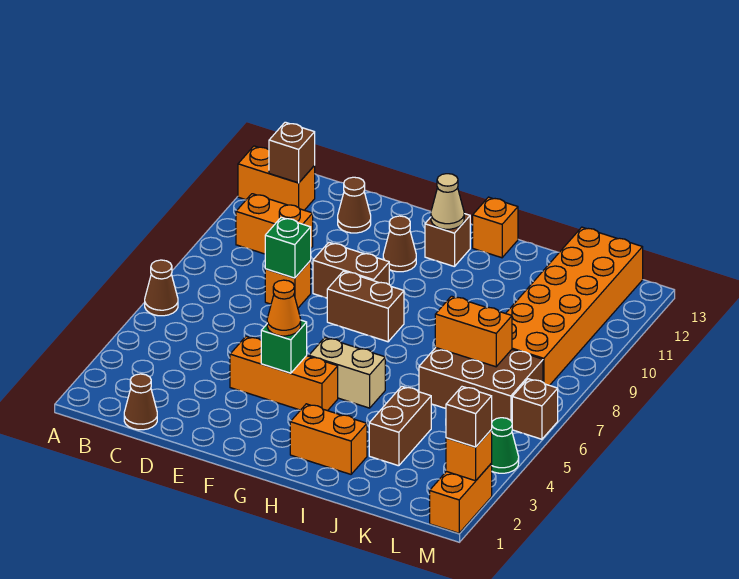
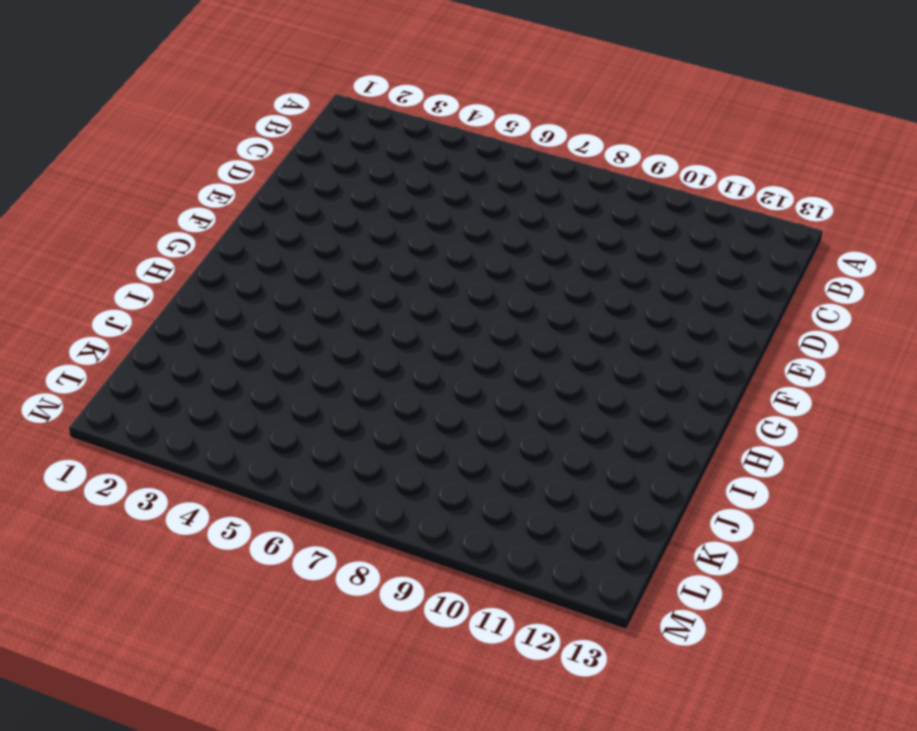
none -> brown 1x1 cone [145,260,178,316]
none -> orange 1x2 brick [238,146,315,210]
none -> orange 1x2 brick [236,194,313,254]

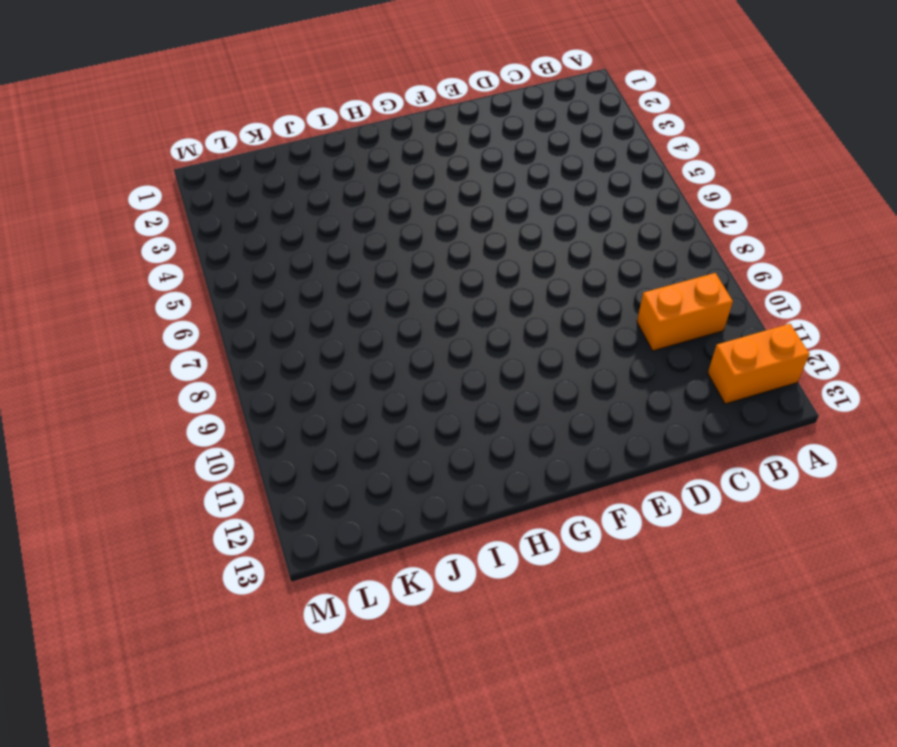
none -> brown 1x1 cone [145,260,178,316]
none -> brown 1x1 cone [124,374,157,430]
none -> orange 1x1 brick [265,261,311,308]

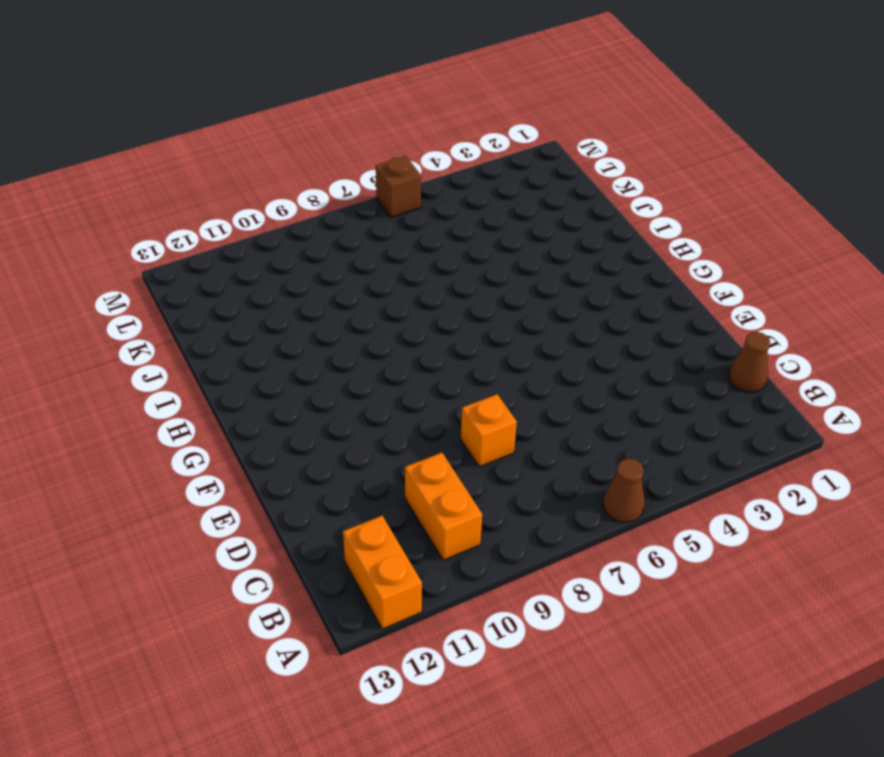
none -> brown 1x1 cone [338,177,371,233]
none -> orange 1x3 brick [230,336,338,411]
none -> brown 1x2 brick [313,243,389,298]

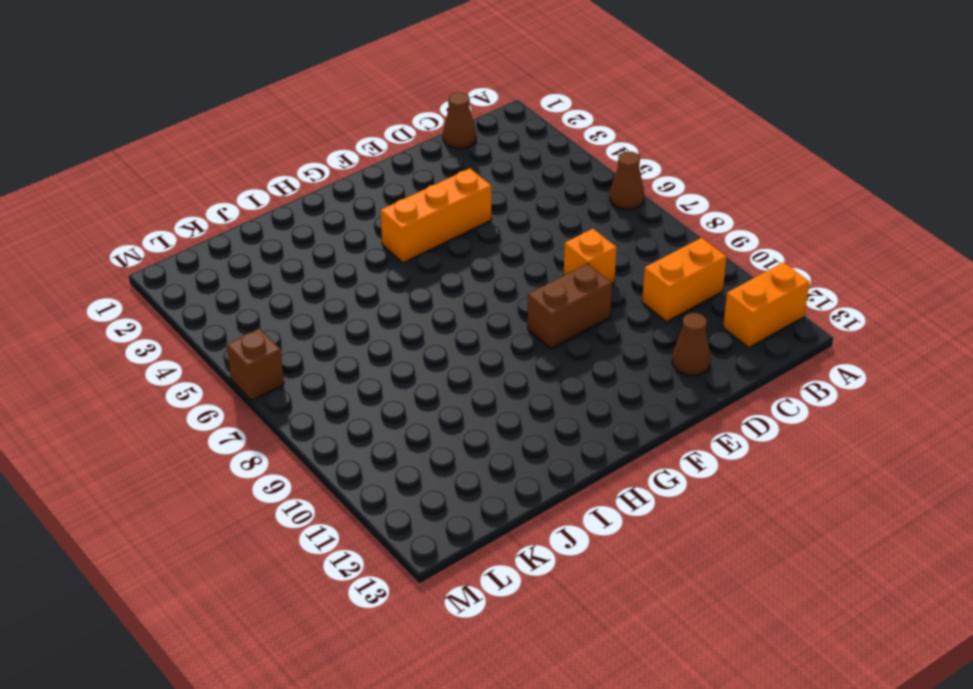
none -> brown 1x2 brick [327,271,404,342]
none -> brown 1x1 cone [383,216,416,272]
none -> tan 1x2 brick [309,338,385,408]

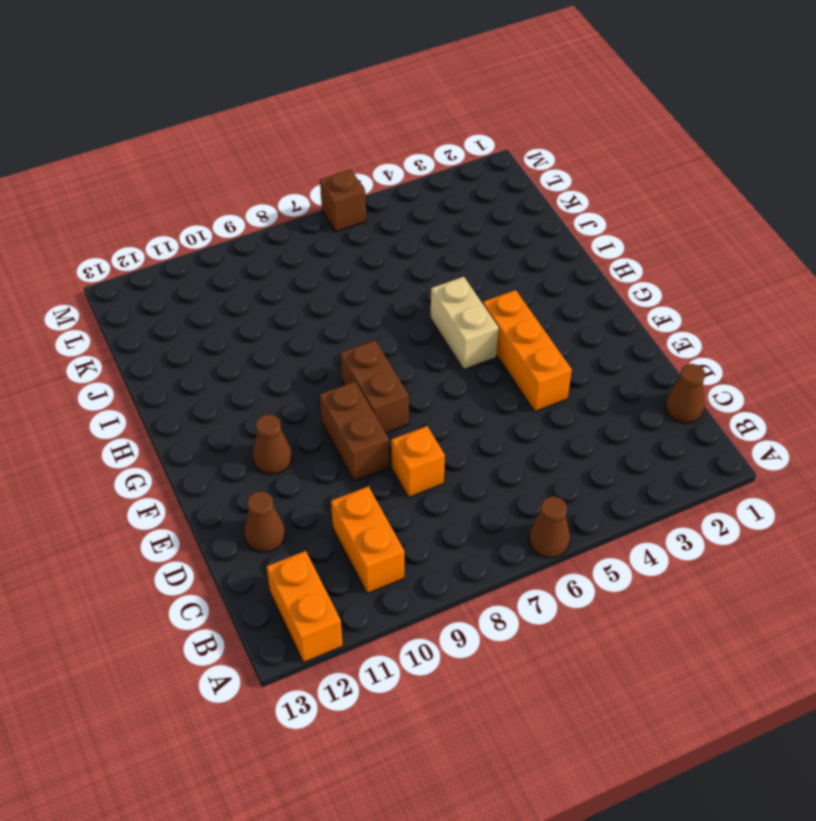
none -> brown 1x1 brick [425,214,470,267]
none -> orange 1x2 brick [290,404,367,474]
none -> orange 1x1 brick [473,197,518,258]

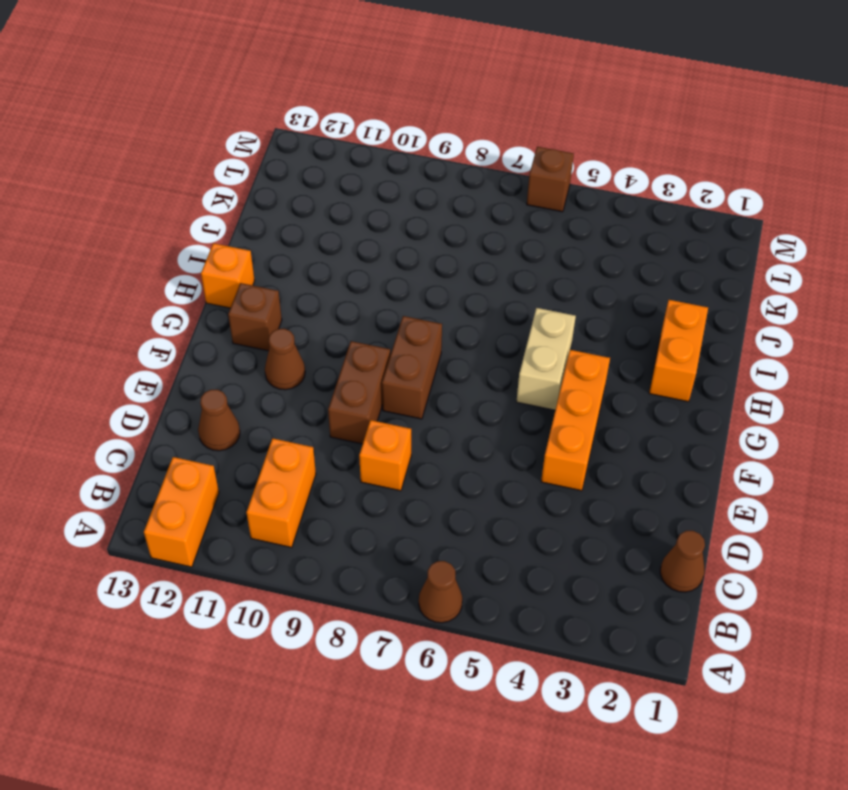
none -> brown 1x2 brick [369,386,431,466]
none -> brown 2x3 brick [419,348,543,422]
none -> orange 2x6 brick [506,227,643,385]

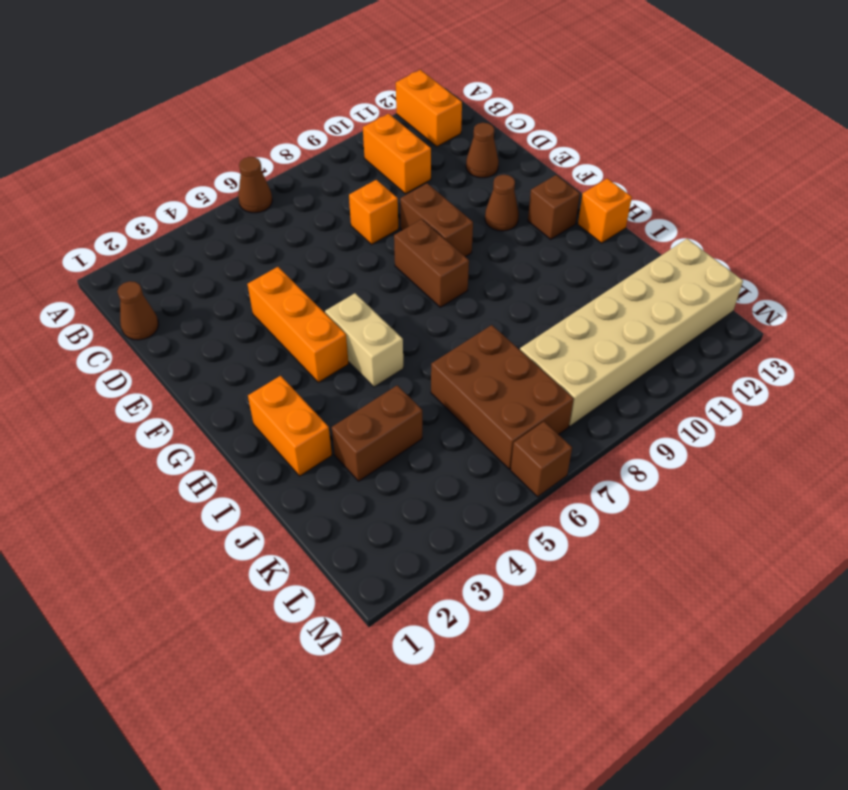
tan 2x6 brick [520,239,743,426] -> orange 2x6 brick [506,227,643,385]
none -> orange 1x2 brick [430,464,492,533]
none -> green 1x1 cone [491,418,519,473]
none -> brown 1x1 brick [269,122,315,183]

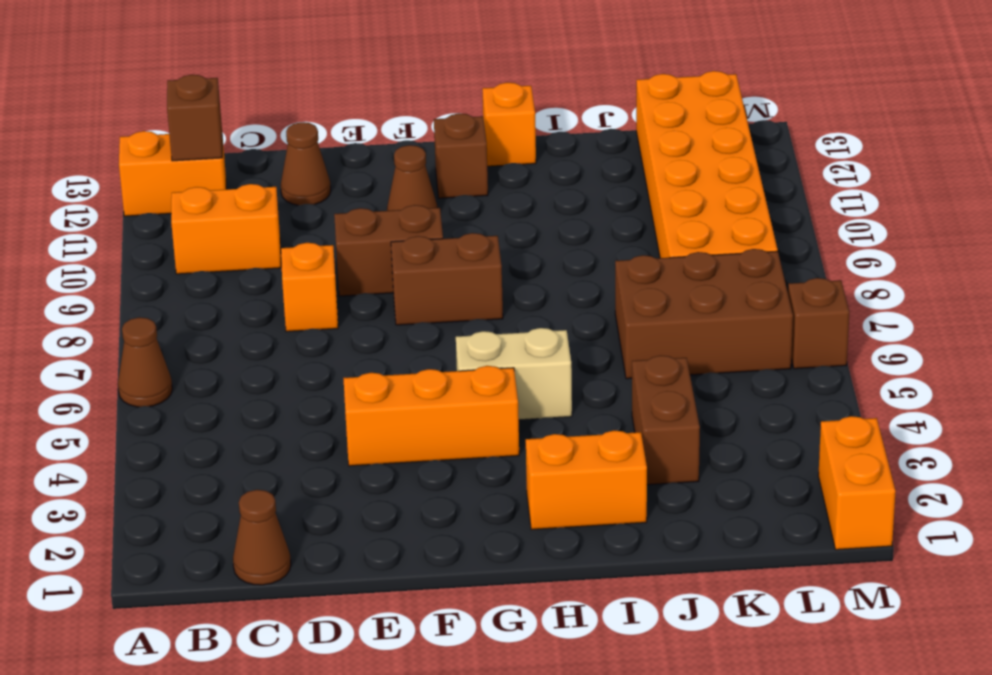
none -> green 1x1 cone [491,418,519,473]
none -> green 1x1 brick [265,218,311,278]
none -> green 1x1 brick [261,320,307,373]

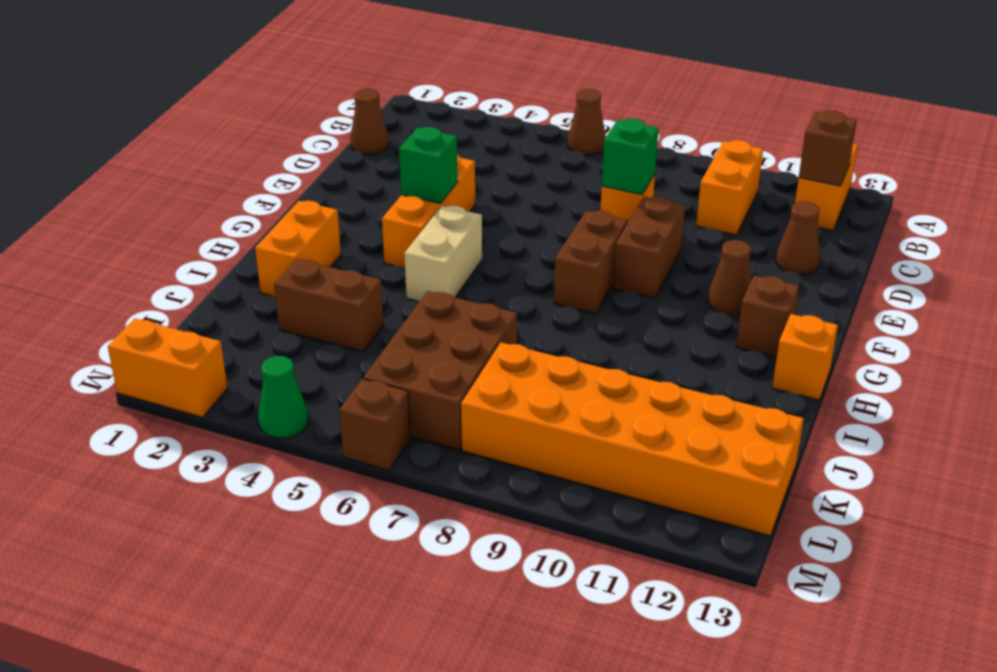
none -> tan 1x1 cone [431,174,464,229]
none -> orange 1x2 brick [435,296,512,367]
none -> orange 1x1 brick [446,430,492,481]

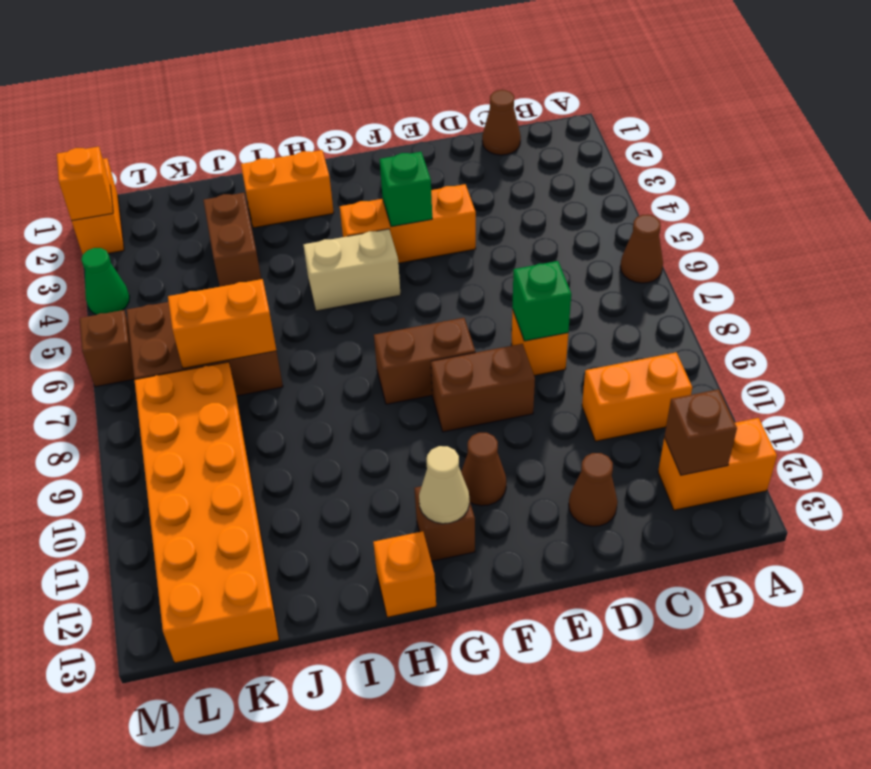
none -> orange 1x1 cone [267,280,301,336]
none -> brown 1x1 brick [446,387,492,447]

